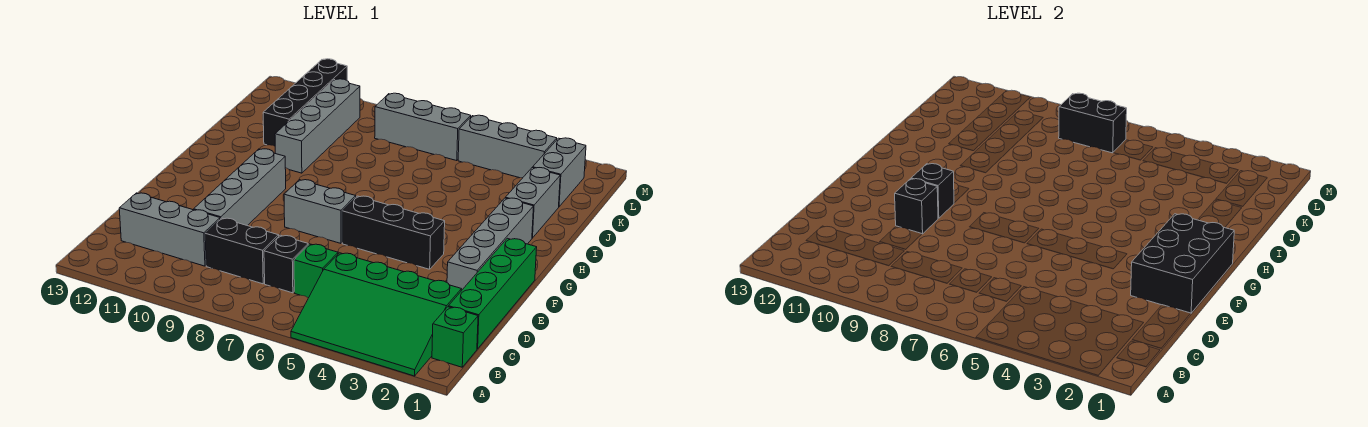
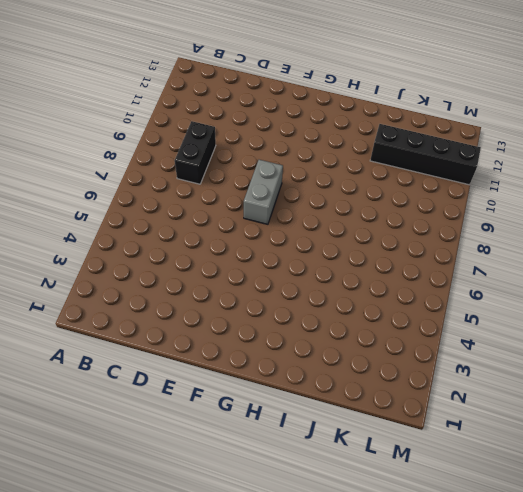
none -> green 3x4 slope [291,253,461,376]
none -> green 1x1 brick [432,307,478,367]
none -> green 1x4 brick [448,238,537,349]

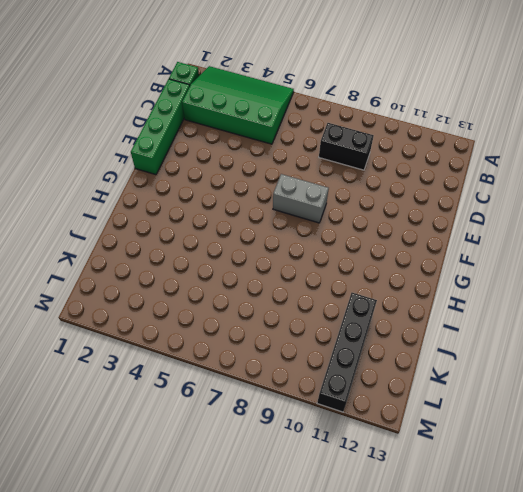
none -> green 1x1 brick [294,244,338,298]
none -> black 1x1 brick [264,235,308,293]
none -> grey 1x3 brick [119,193,220,266]

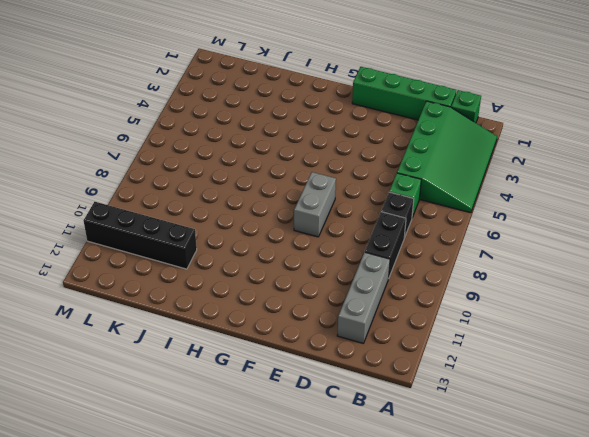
none -> grey 1x4 brick [194,149,286,226]
none -> grey 1x4 brick [447,198,534,291]
none -> black 1x3 brick [342,196,445,269]

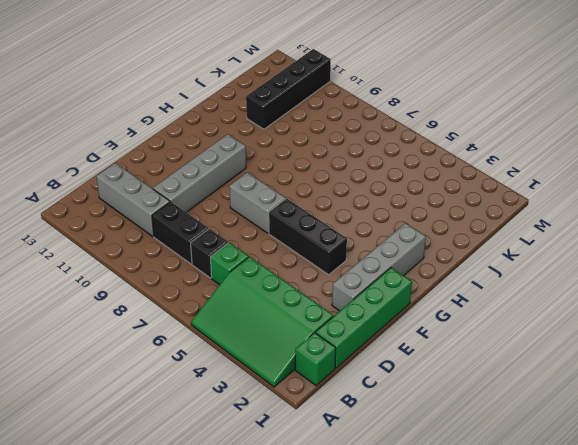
none -> grey 1x2 brick [505,168,560,238]
none -> grey 1x4 brick [275,79,360,173]
none -> grey 1x2 brick [533,138,586,207]

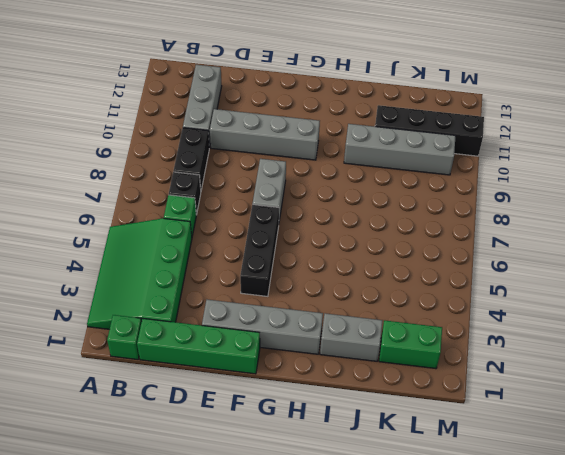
green 1x2 brick [379,320,442,369] -> grey 1x2 brick [533,138,586,207]
none -> grey 1x3 brick [458,115,557,178]
none -> grey 1x3 brick [375,93,471,161]
none -> black 2x3 brick [1131,214,1234,313]

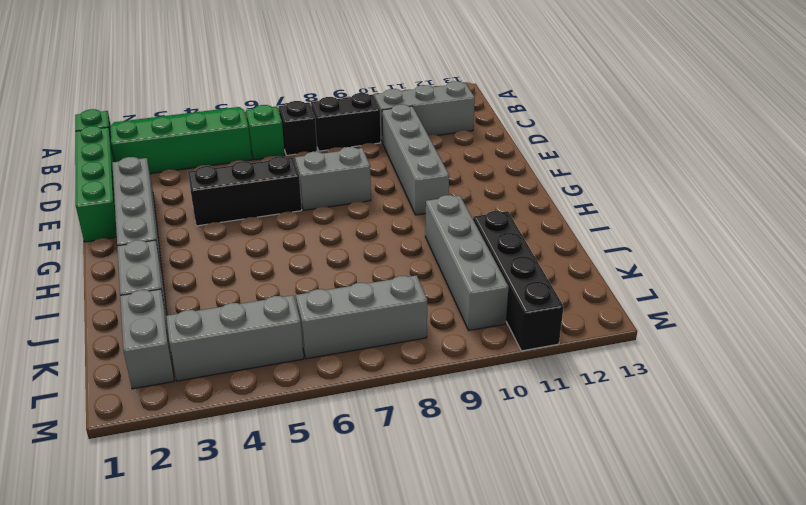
none -> black 2x3 brick [1131,214,1234,313]
none -> black 1x1 brick [895,179,938,234]
none -> black 1x1 brick [911,164,954,218]

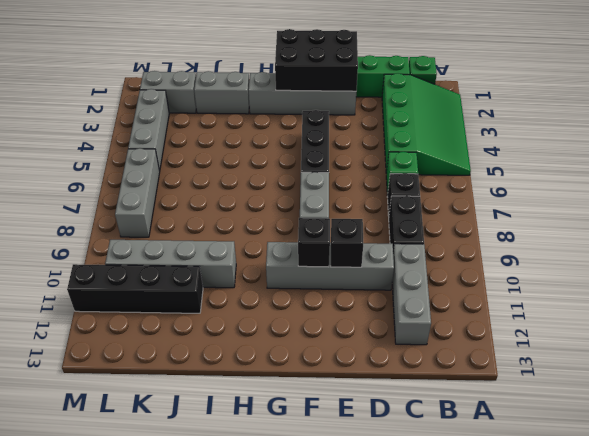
none -> black 1x2 brick [1059,93,1127,153]

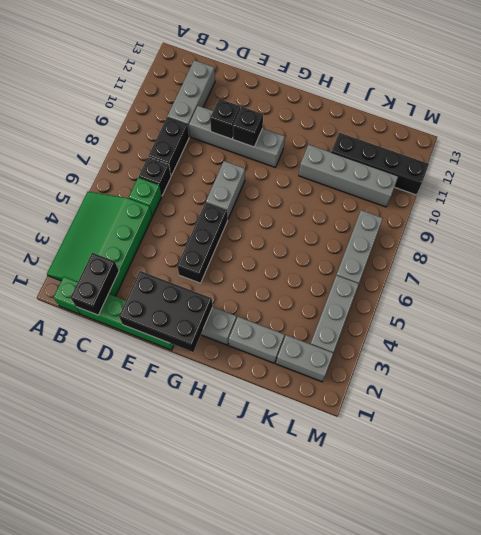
black 1x2 brick [71,253,119,315] -> black 1x2 brick moved to [1059,93,1127,153]

